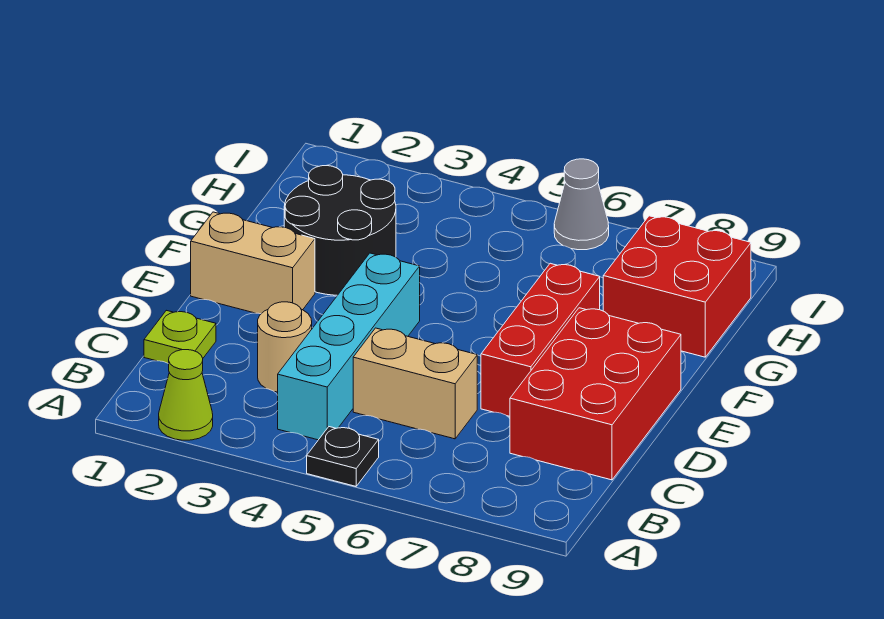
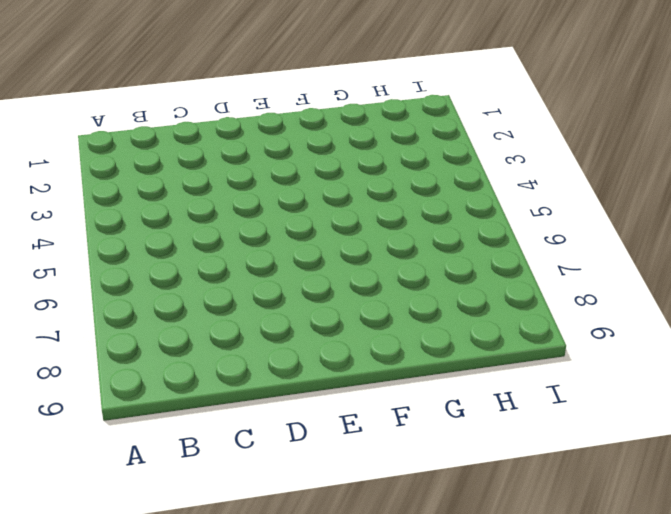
none -> lime 1x1 cone [159,350,213,440]
none -> black 1x1 plate [307,427,379,486]
none -> cyan 1x4 brick [278,253,420,440]

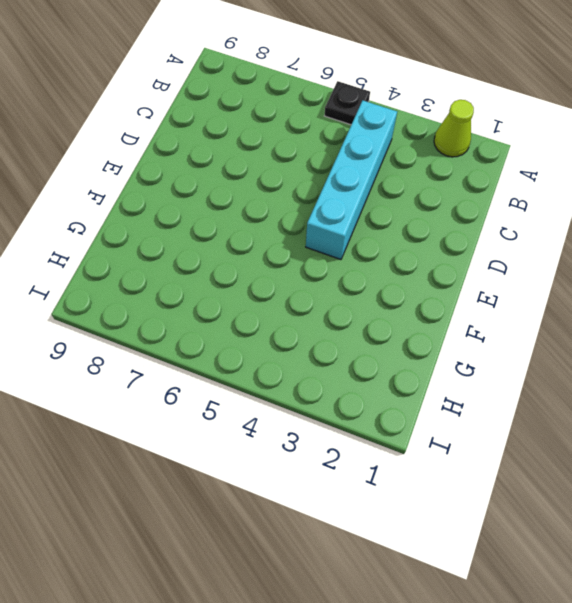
none -> lime 1x1 plate [144,310,216,364]
none -> tan 1x1 round brick [258,302,312,392]
none -> tan 1x2 brick [353,328,477,439]

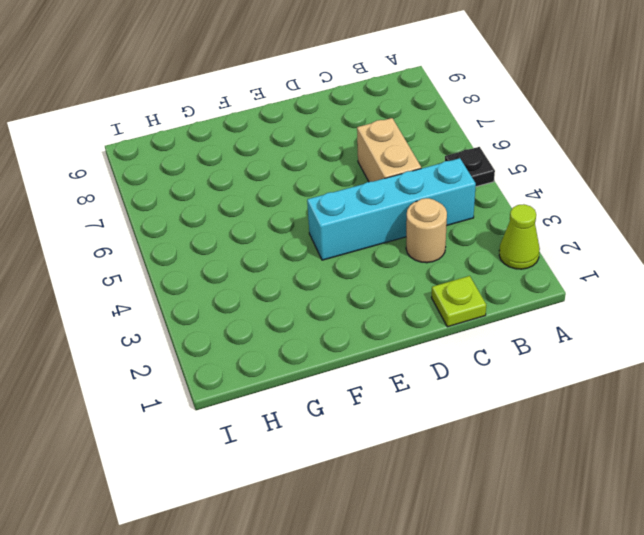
none -> red 2x3 brick [510,308,681,480]
none -> red 1x3 brick [481,263,600,416]
none -> tan 1x2 brick [191,212,315,314]

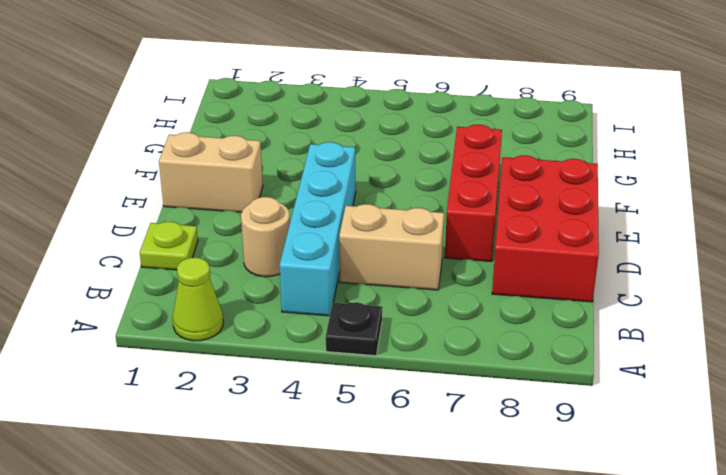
none -> black 2x2 round brick [284,166,396,295]
none -> red 2x2 brick [603,216,751,357]
none -> grey 1x1 cone [554,159,609,250]

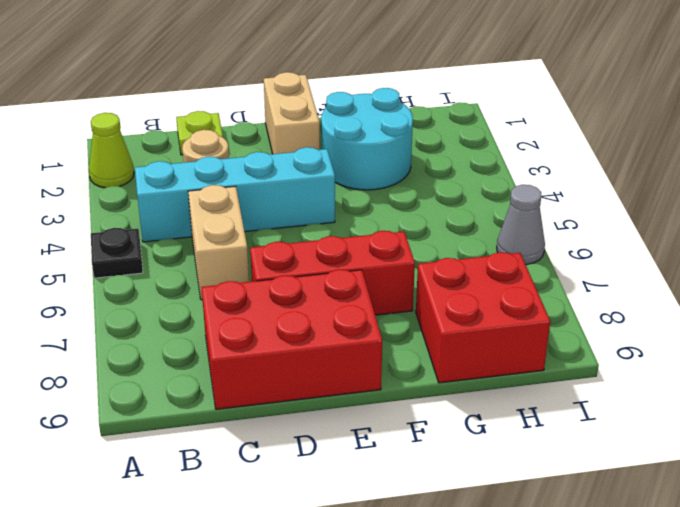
cyan 2x2 round brick [321,88,413,190] -> black 2x2 round brick [284,166,396,295]

